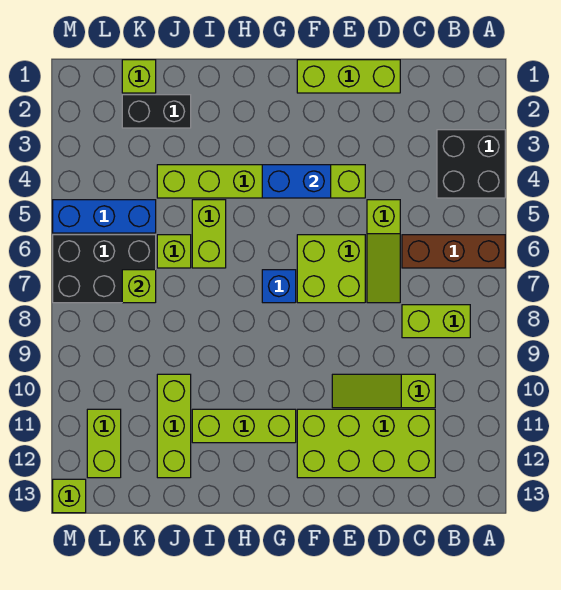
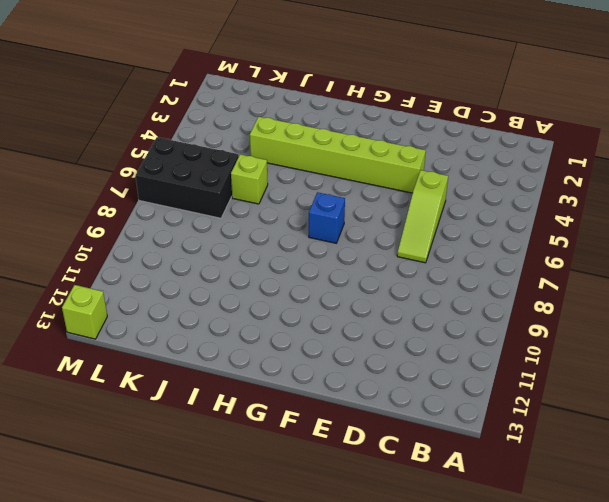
none -> black 2x2 brick [437,130,505,198]
none -> brown 1x3 brick [402,235,505,268]
none -> lime 1x2 brick [402,305,470,338]

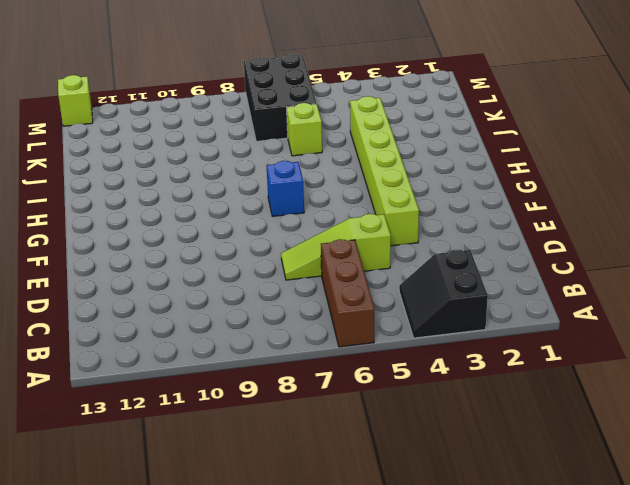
black 2x2 slope [399,250,488,338] -> black 2x2 brick [437,130,505,198]
none -> lime 1x2 brick [402,305,470,338]
none -> lime 1x3 slope [332,374,435,408]
none -> lime 2x4 brick [297,409,435,478]

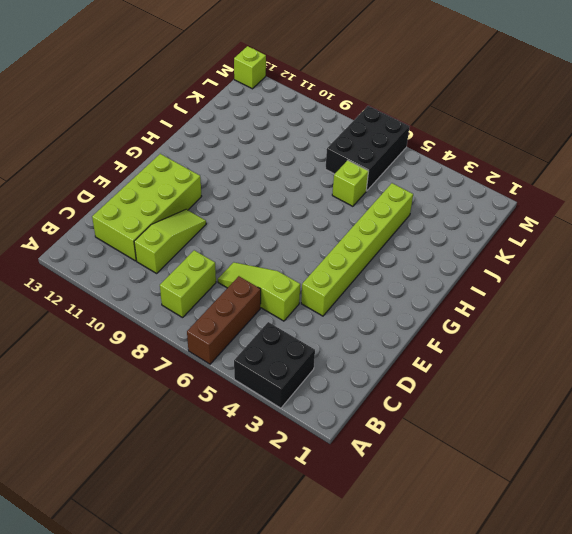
none -> lime 1x3 brick [297,60,400,93]
none -> lime 2x2 brick [297,235,365,303]
none -> blue 1x1 brick [262,270,296,303]

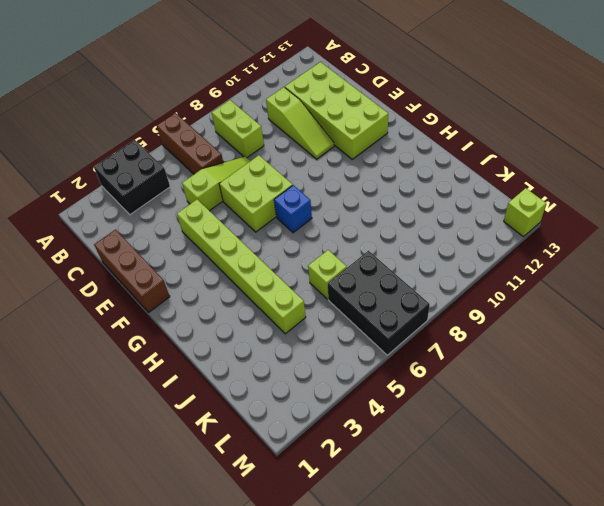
brown 1x3 brick [94,230,170,312] -> lime 1x3 brick [297,60,400,93]
none -> lime 1x3 brick [192,409,296,443]
none -> lime 1x2 brick [192,200,226,268]
none -> black 1x2 brick [122,95,191,128]

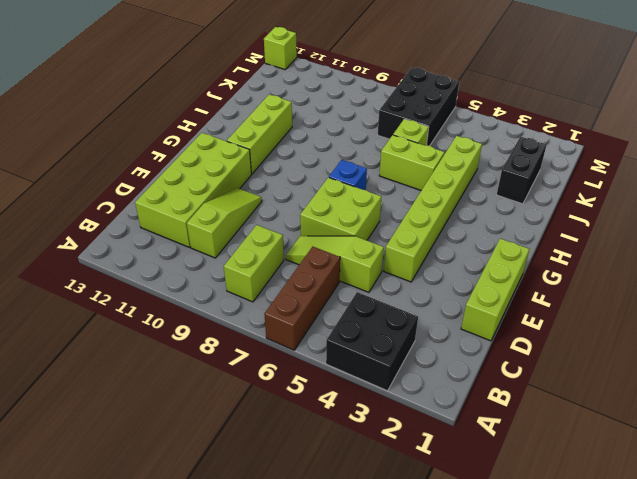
none -> lime 1x3 brick [157,374,191,478]
none -> lime 1x1 brick [122,60,156,93]
none -> blue 1x3 brick [53,200,156,233]

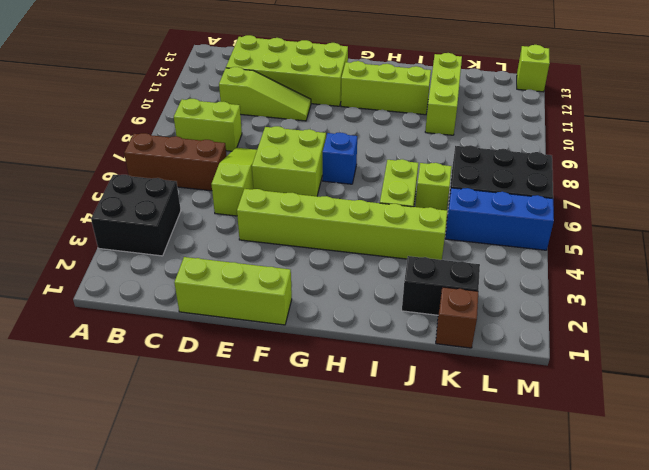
brown 1x1 brick [436,287,478,348] -> lime 1x1 brick [122,60,156,93]
none -> lime 1x2 brick [87,409,121,478]
none -> blue 1x2 brick [262,165,331,198]
none -> lime 1x1 brick [122,270,156,303]

